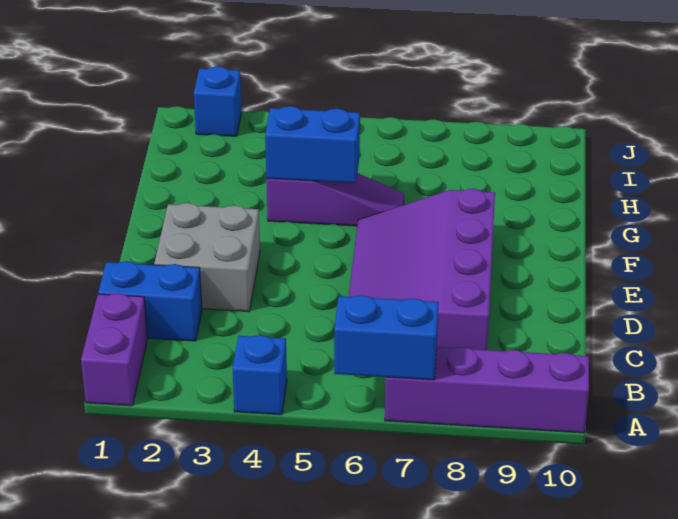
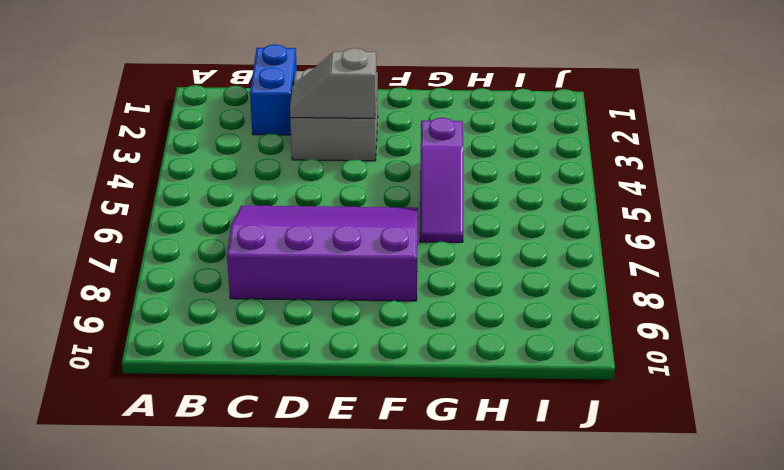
grey 1x2 slope [290,48,376,118] -> none
none -> purple 1x2 brick [81,293,148,406]
none -> blue 1x1 brick [233,335,287,415]

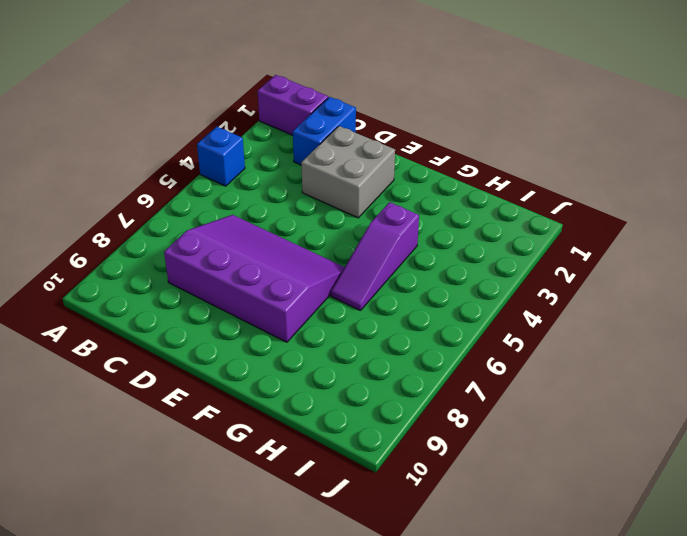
none -> purple 1x4 brick [385,347,589,433]
none -> blue 1x1 brick [194,66,242,136]

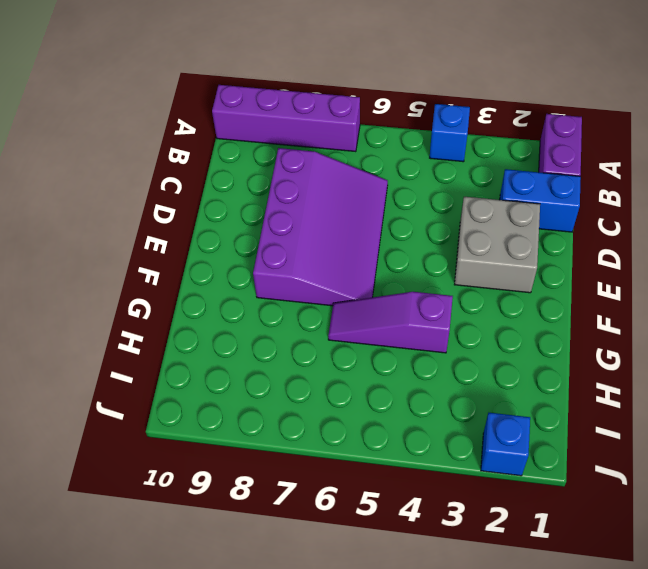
none -> blue 1x2 brick [334,295,439,380]
none -> blue 1x2 brick [265,106,360,183]

